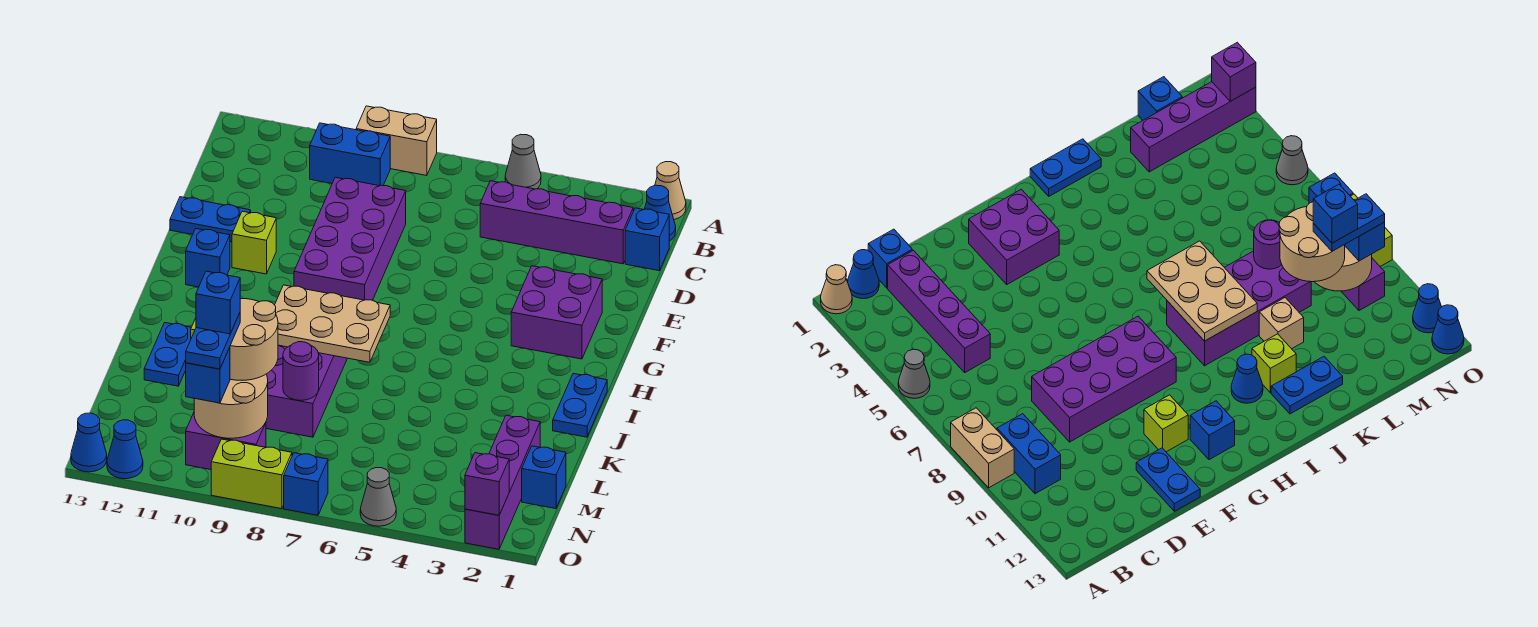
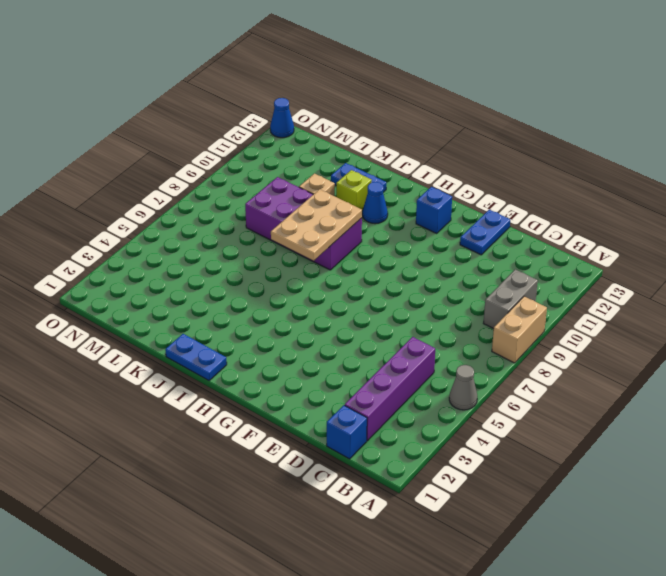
grey 1x2 brick [483,269,538,329] -> blue 1x2 brick [310,123,390,186]
none -> tan 1x1 cone [655,162,686,220]
none -> blue 1x1 cone [645,185,676,241]
none -> purple 2x4 brick [294,177,406,300]
none -> purple 2x2 brick [511,266,602,359]

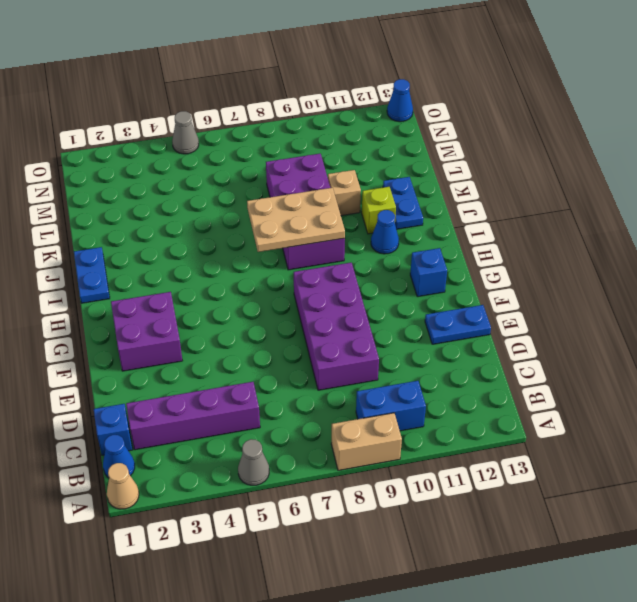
none -> lime 1x1 brick [232,211,276,274]
none -> purple 1x4 brick [465,415,540,549]
none -> blue 1x1 brick [522,446,566,509]
none -> purple 1x2 brick [186,413,266,470]

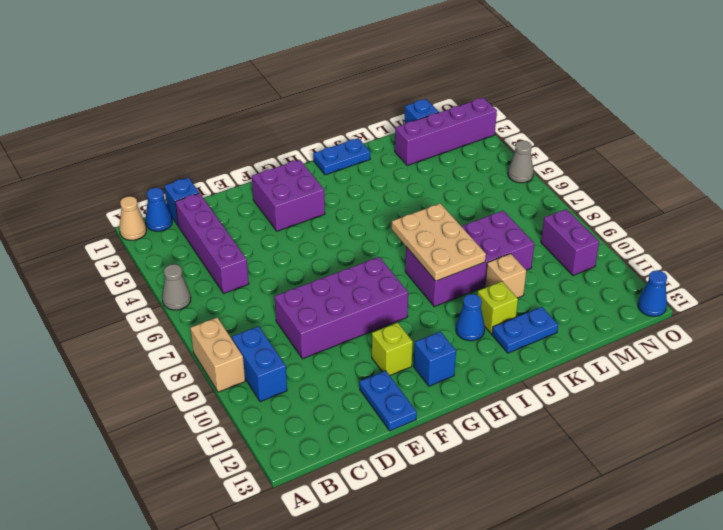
none -> blue 1x1 brick [284,453,328,515]
none -> lime 1x2 brick [211,439,292,509]
none -> blue 1x1 cone [107,420,143,479]
none -> purple 1x1 round brick [283,342,319,400]

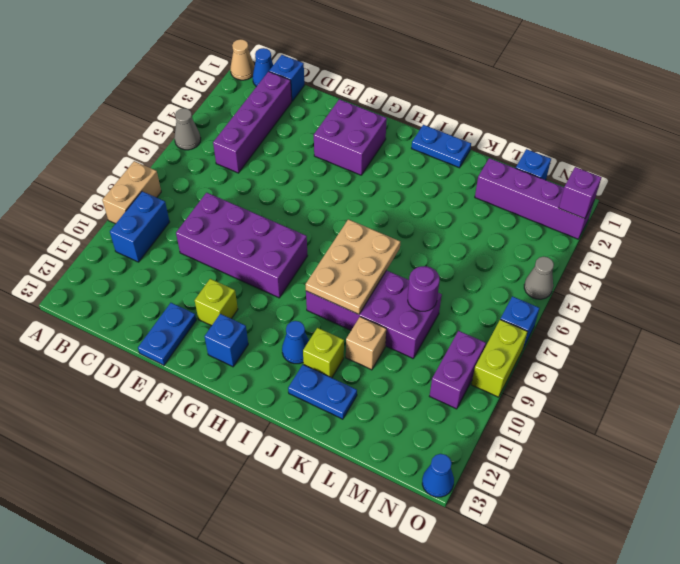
none -> blue 1x1 cone [107,420,143,479]
none -> tan 2x2 round brick [194,374,268,438]
none -> tan 2x2 round brick [230,299,278,380]
none -> blue 1x1 brick [186,347,230,403]

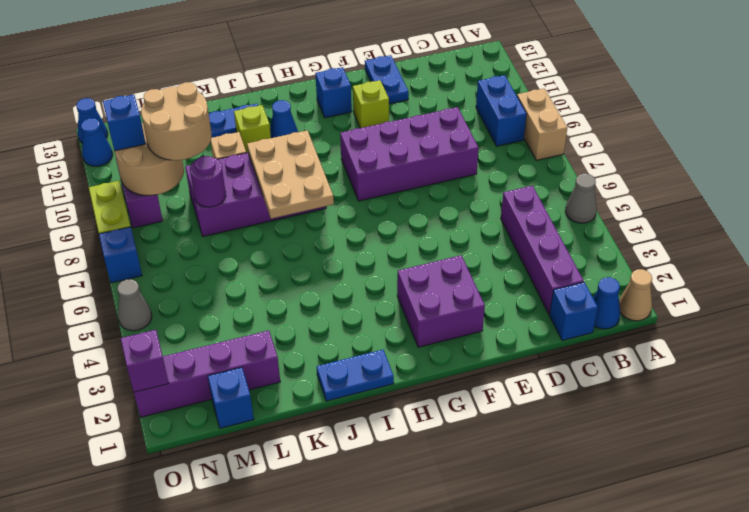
none -> blue 1x2 plate [186,313,240,369]
none -> blue 1x1 brick [196,271,240,334]

